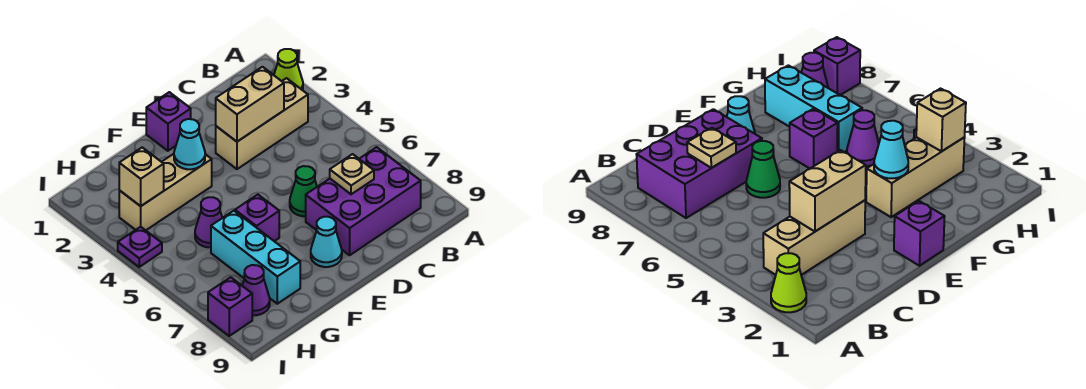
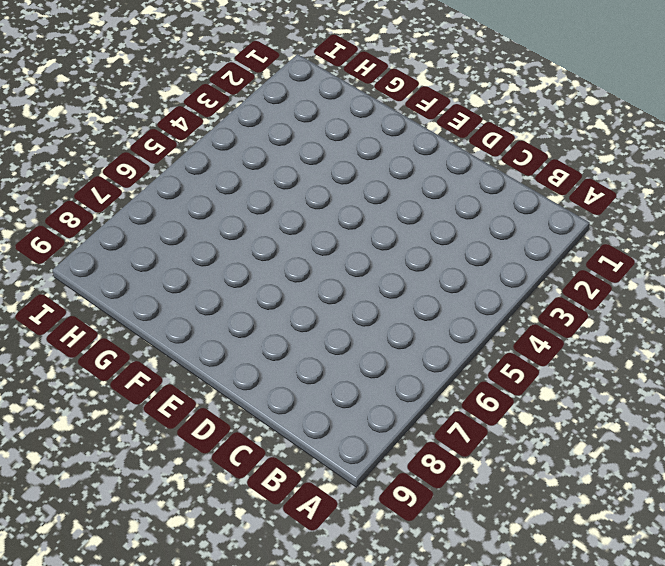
none -> lime 1x1 cone [274,49,303,90]
none -> tan 1x3 brick [216,78,308,169]
none -> purple 2x3 brick [306,147,421,255]

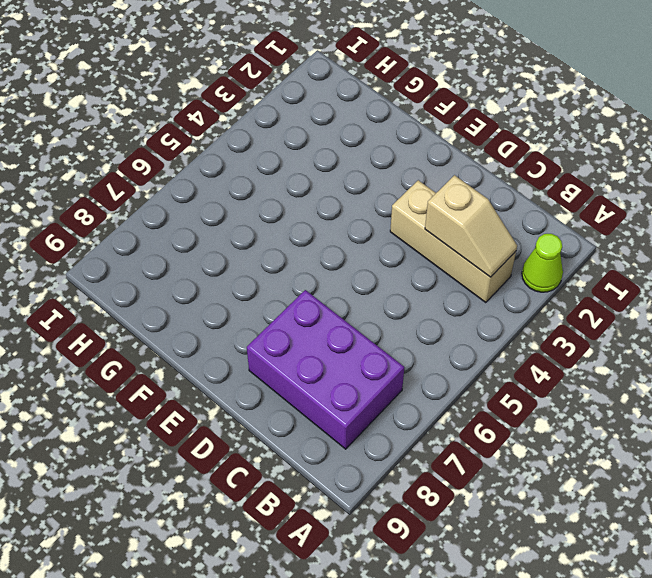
tan 1x2 slope [425,175,517,277] -> tan 1x2 brick [216,67,284,142]
none -> green 1x1 cone [290,166,317,216]
none -> purple 1x1 brick [146,92,191,151]
none -> cyan 1x1 cone [311,217,342,267]

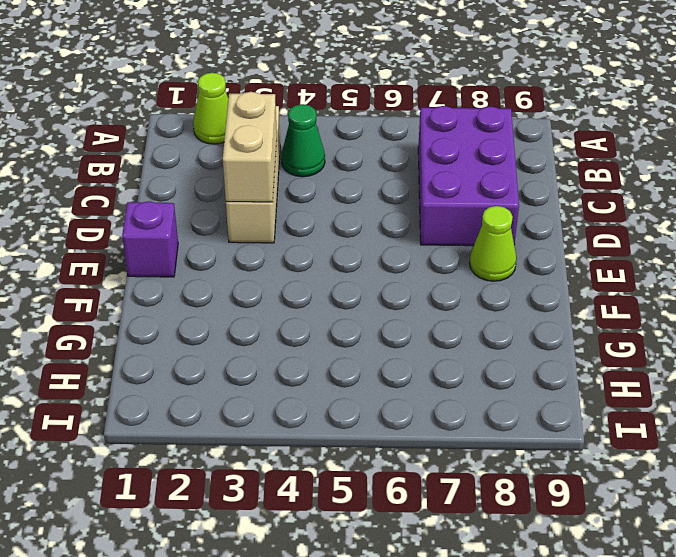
green 1x1 cone [281,104,325,177] -> green 1x1 cone moved to [290,166,317,216]
lime 1x1 cone [470,206,517,281] -> cyan 1x1 cone [311,217,342,267]
none -> tan 1x3 brick [119,154,212,230]
none -> purple 1x1 brick [235,195,279,241]
none -> purple 1x1 cone [195,197,222,248]

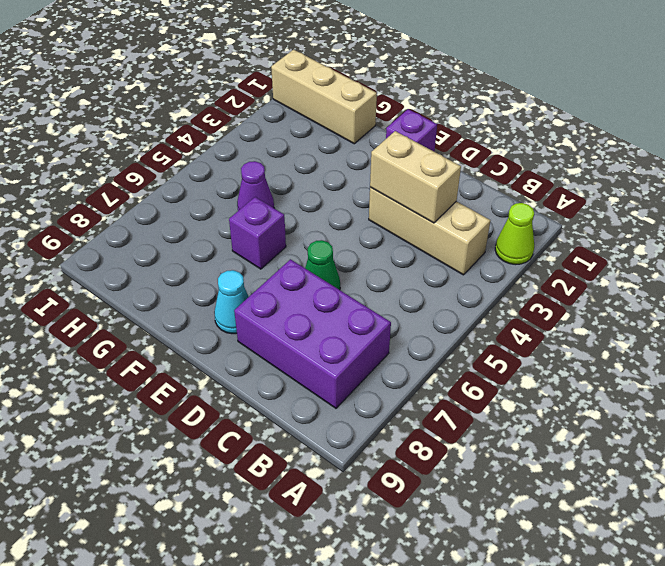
tan 1x3 brick [271,50,377,144] -> tan 1x3 brick moved to [119,154,212,230]
none -> cyan 1x3 brick [211,211,300,304]
none -> purple 1x1 cone [242,265,270,315]
none -> purple 1x1 plate [118,227,162,267]

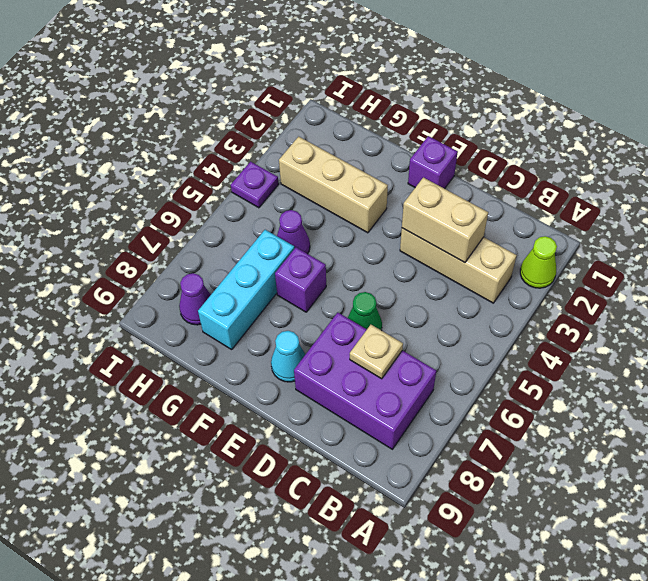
none -> purple 1x1 brick [208,277,252,336]
none -> cyan 1x1 cone [174,119,205,169]
none -> tan 1x1 brick [119,147,164,206]

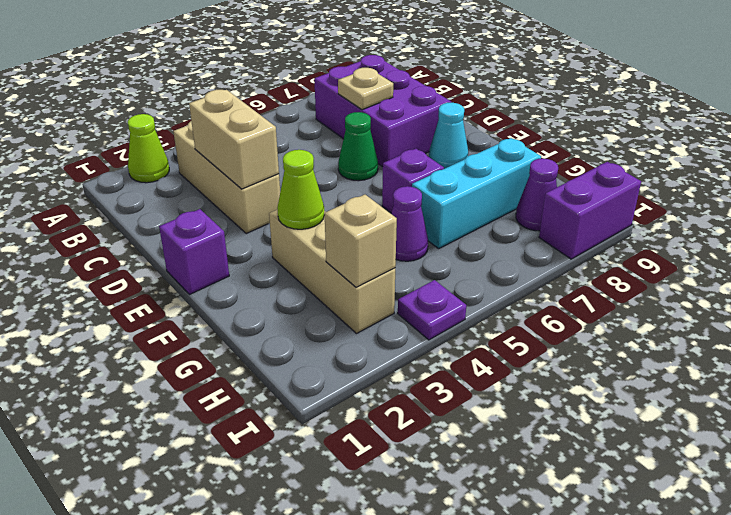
lime 1x1 cone [277,150,324,229] -> cyan 1x1 cone [174,119,205,169]
purple 1x2 brick [539,162,641,259] -> purple 1x1 brick [208,277,252,336]

